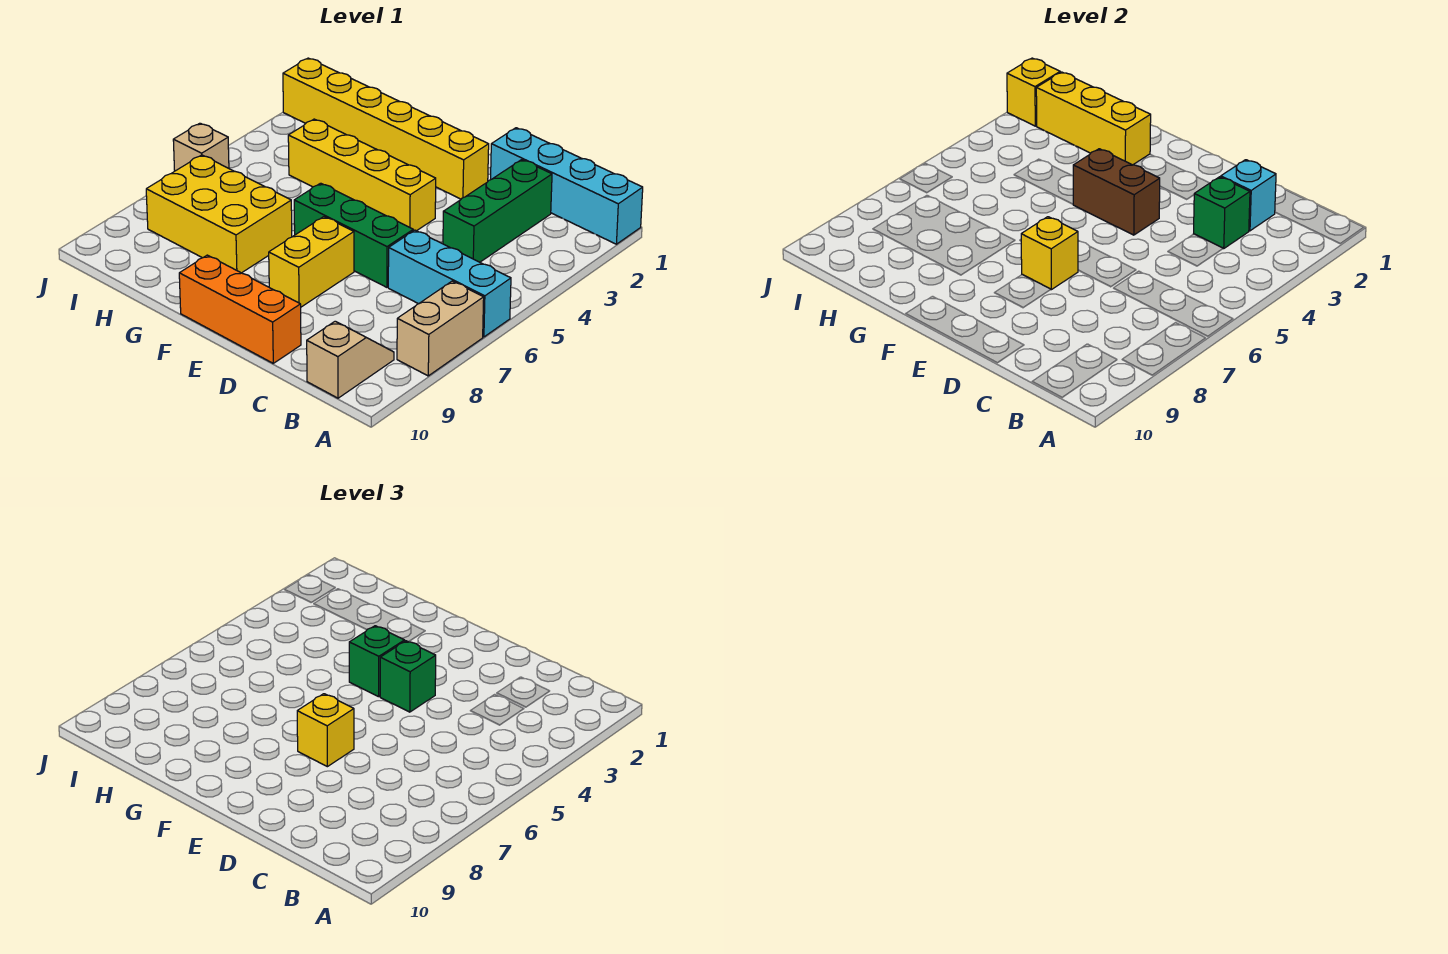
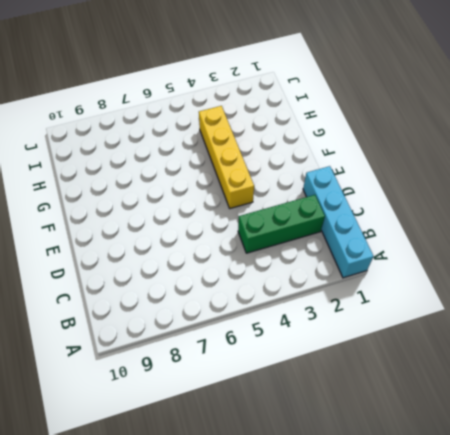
none -> cyan 1x3 brick [388,230,511,337]
none -> tan 1x2 brick [397,281,484,376]
none -> tan 1x2 slope [307,321,394,398]

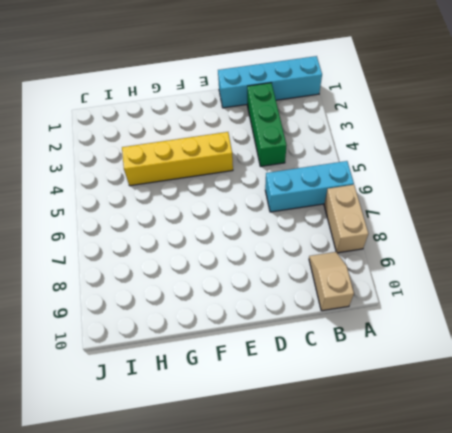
none -> green 1x3 brick [294,183,413,287]
none -> orange 1x3 brick [179,255,301,363]
none -> yellow 1x6 brick [283,58,489,199]

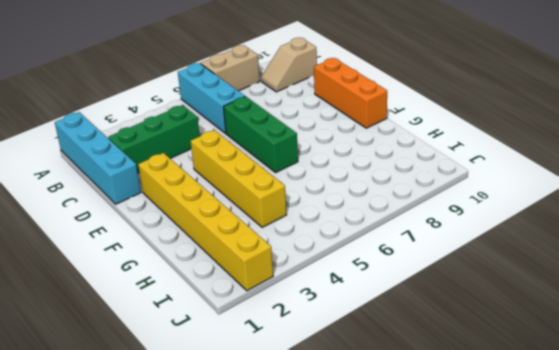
none -> yellow 1x2 brick [269,217,354,307]
none -> yellow 2x3 brick [146,155,292,273]
none -> tan 1x1 brick [173,123,229,171]

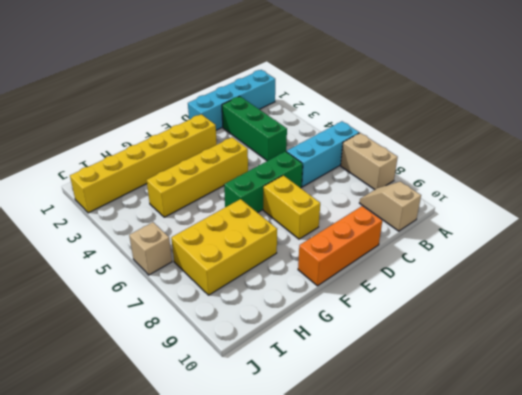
none -> cyan 1x1 brick [1221,160,1276,231]
none -> green 1x1 brick [1194,177,1250,249]
none -> brown 1x2 brick [1073,149,1160,235]

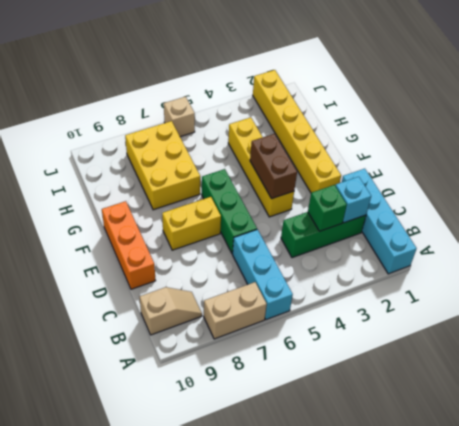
none -> yellow 1x1 brick [1021,217,1078,290]
none -> yellow 1x3 brick [1036,72,1151,165]
none -> yellow 1x1 brick [1007,58,1060,126]

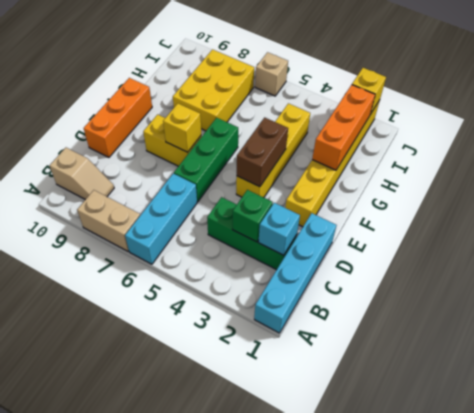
orange 1x3 brick [312,85,375,170] -> yellow 1x3 brick [1036,72,1151,165]
none -> green 1x1 brick [380,641,436,712]
none -> yellow 1x1 brick [297,694,354,767]
none -> green 1x1 brick [349,626,405,697]

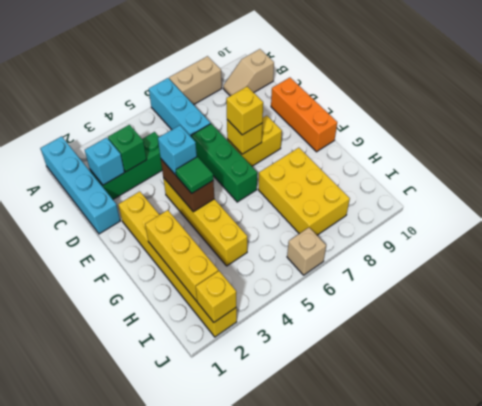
cyan 1x1 brick [158,125,197,175] -> green 1x1 brick [380,641,436,712]
green 1x1 tile [176,157,213,193] -> green 1x1 brick [349,626,405,697]

